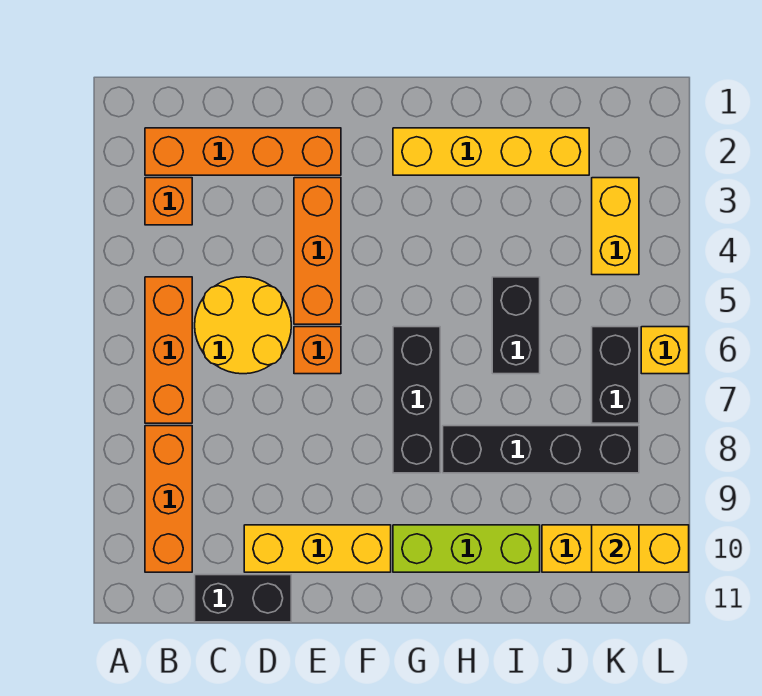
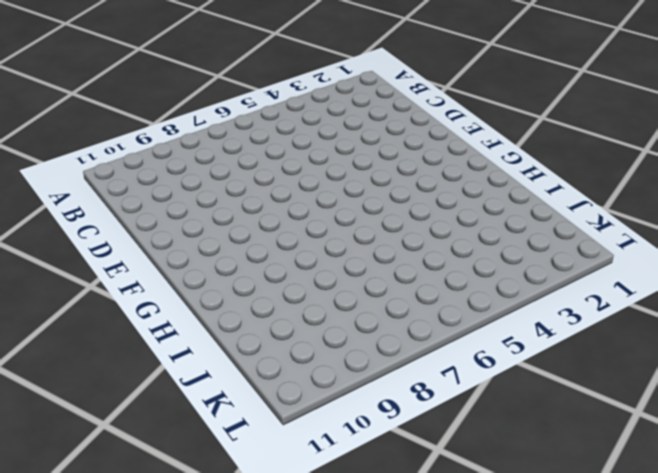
none -> orange 1x4 brick [145,128,341,175]
none -> orange 1x1 brick [145,178,192,225]
none -> orange 1x3 brick [145,277,192,423]

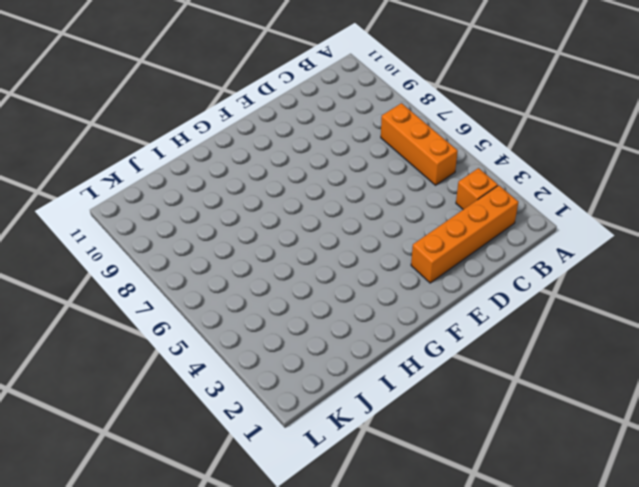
none -> orange 1x3 brick [145,426,192,572]
none -> yellow 2x2 round brick [195,277,291,374]
none -> black 1x2 brick [195,575,291,622]

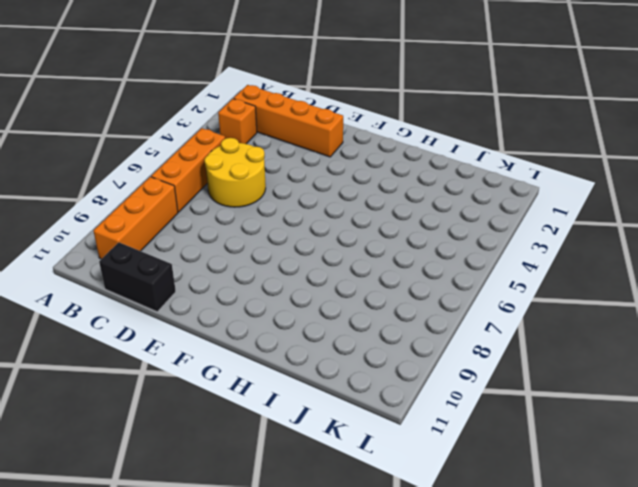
none -> yellow 1x3 brick [244,525,391,572]
none -> orange 1x3 brick [294,178,341,324]
none -> orange 1x1 brick [294,327,341,374]

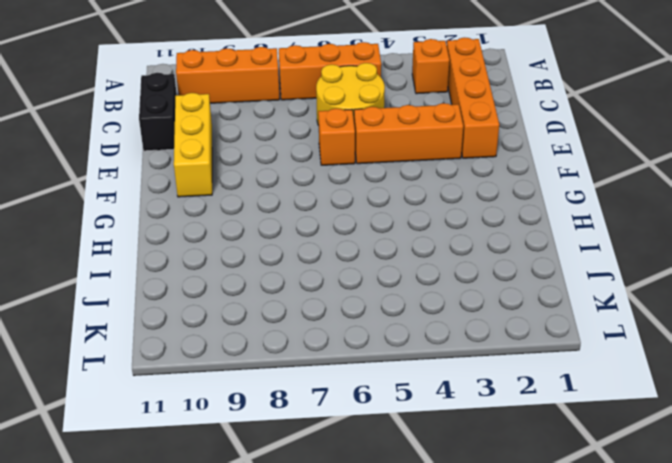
none -> yellow 1x4 brick [393,128,589,175]
none -> black 1x3 brick [393,327,440,473]
none -> lime 1x3 brick [393,525,540,572]

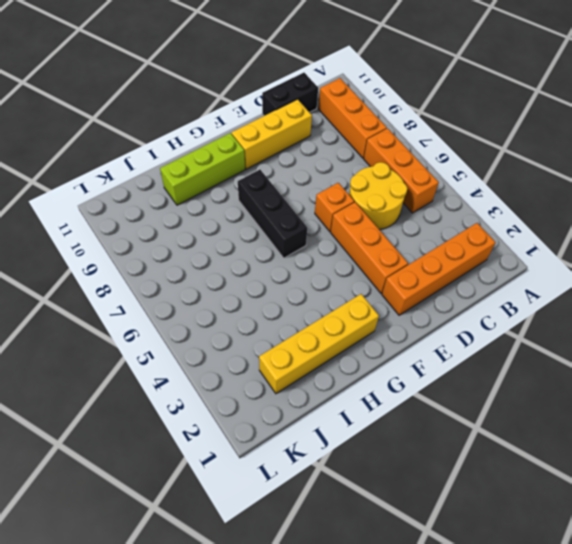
none -> orange 1x1 brick [145,178,192,225]
none -> black 1x4 brick [443,426,639,473]
none -> black 1x2 brick [492,277,540,374]

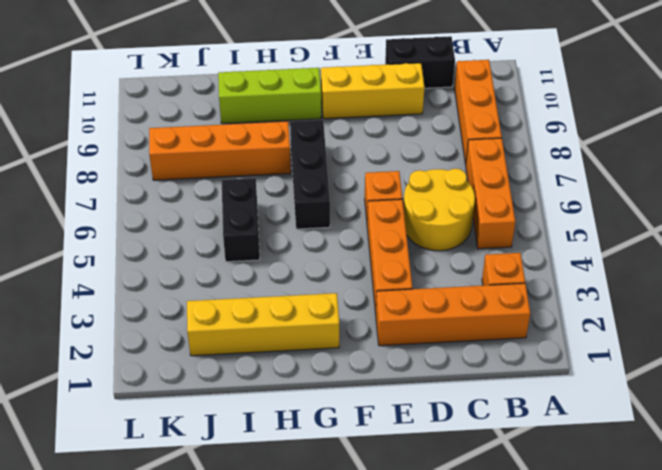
orange 1x4 brick [149,121,291,180] -> black 1x4 brick [443,426,639,473]
none -> yellow 1x3 brick [542,525,689,572]
none -> yellow 1x2 brick [592,178,639,275]
none -> black 1x2 brick [592,327,639,423]

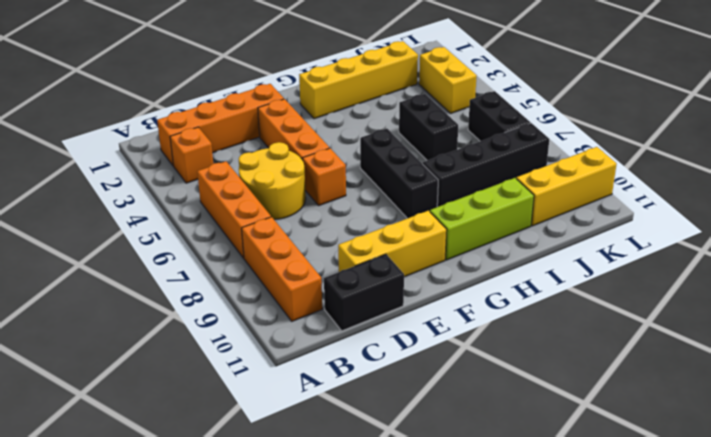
none -> yellow 1x1 brick [641,327,689,374]
none -> yellow 1x1 brick [592,525,639,572]

